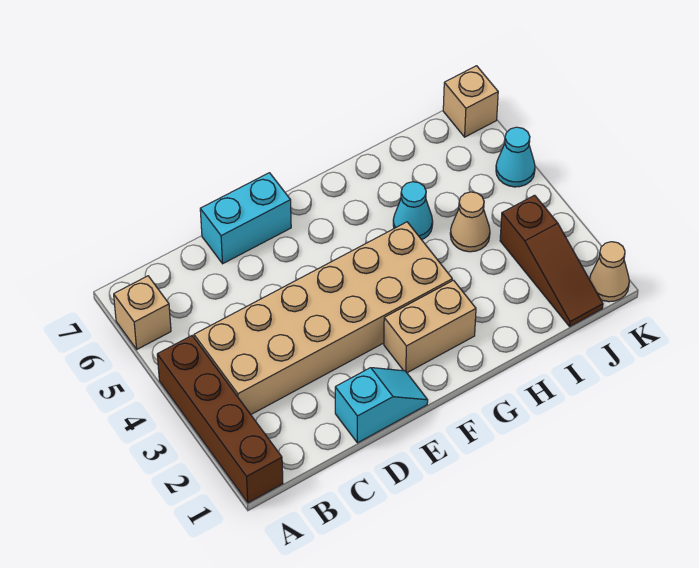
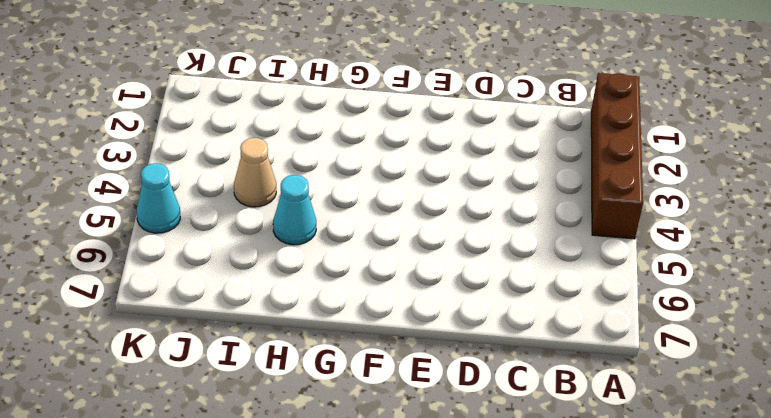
none -> tan 1x1 brick [114,276,171,349]
none -> tan 2x6 brick [194,222,452,414]
none -> cyan 1x2 slope [335,368,428,443]

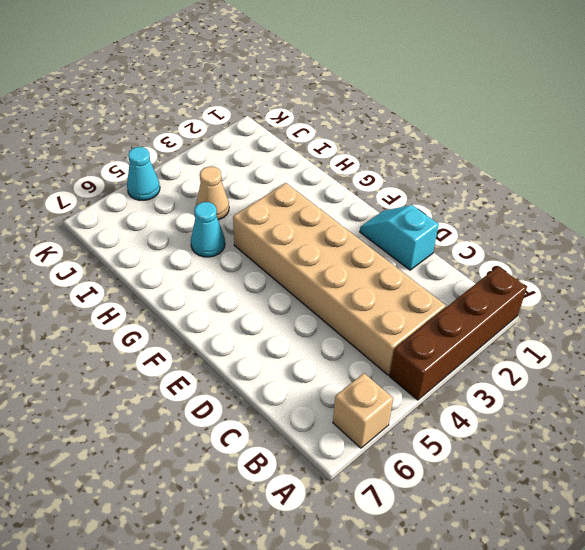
none -> cyan 1x2 brick [200,173,291,264]
none -> tan 1x2 brick [384,280,476,373]
none -> brown 1x3 slope [500,195,603,326]

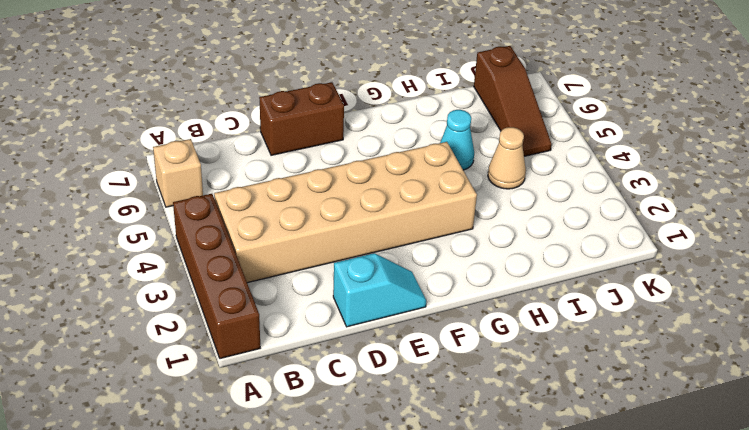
brown 1x2 brick [259,82,344,155] -> cyan 1x2 brick [200,173,291,264]
brown 1x3 slope [474,46,552,156] -> brown 1x3 slope moved to [500,195,603,326]
none -> tan 1x2 brick [384,280,476,373]
none -> tan 1x1 cone [590,242,629,302]
none -> cyan 1x1 cone [496,127,535,187]

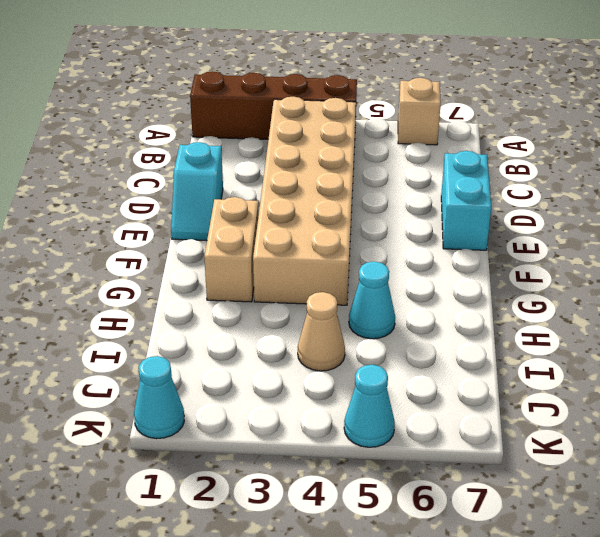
cyan 1x1 cone [134,356,184,439] -> tan 1x1 cone [590,242,629,302]
none -> brown 1x3 slope [500,195,603,326]
none -> tan 1x1 brick [443,66,498,137]

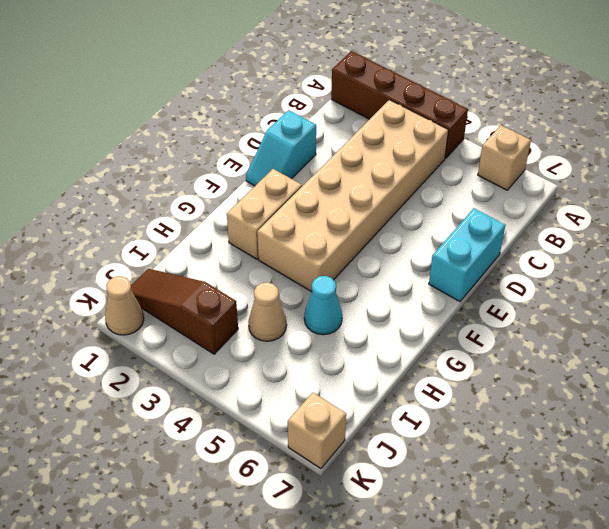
none -> cyan 1x1 cone [496,127,535,187]

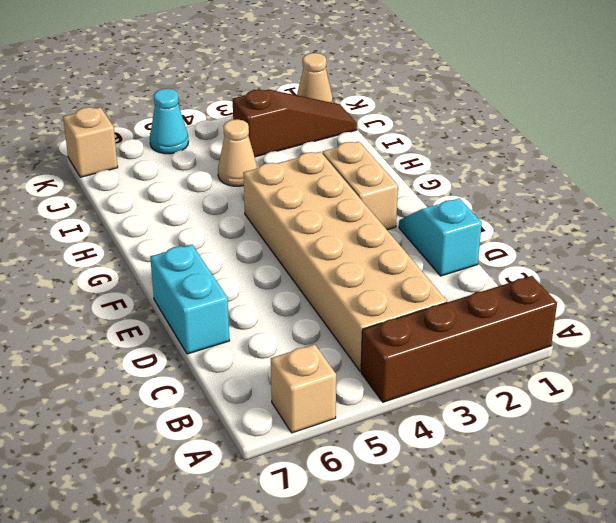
none -> cyan 1x1 cone [393,182,433,240]

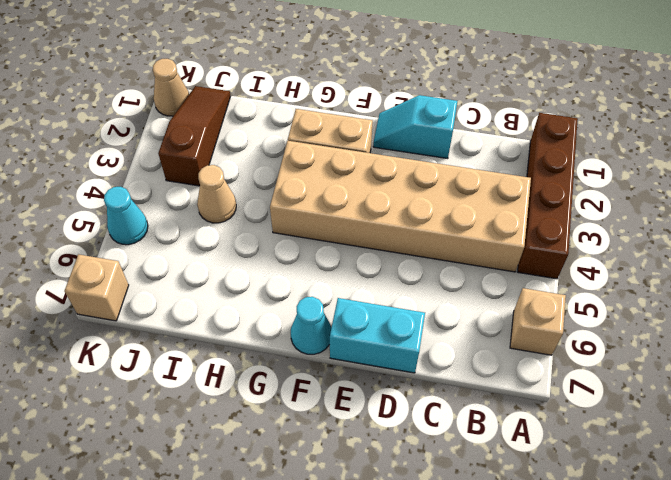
cyan 1x1 cone [291,297,331,354] -> cyan 1x1 cone moved to [393,182,433,240]

